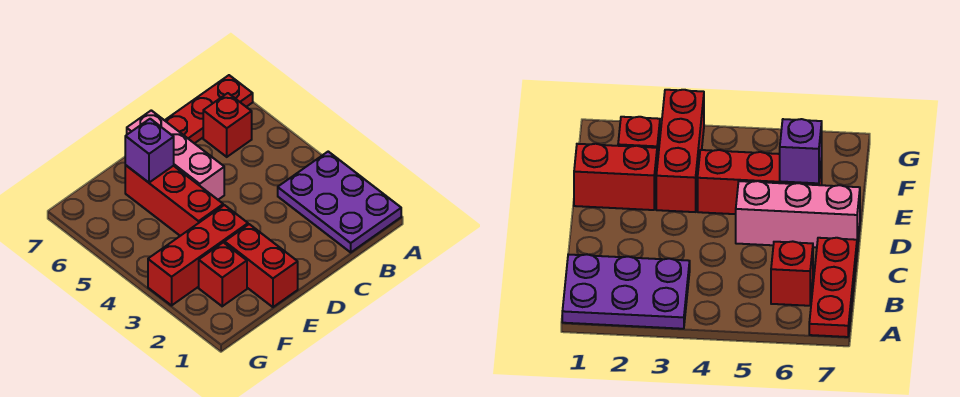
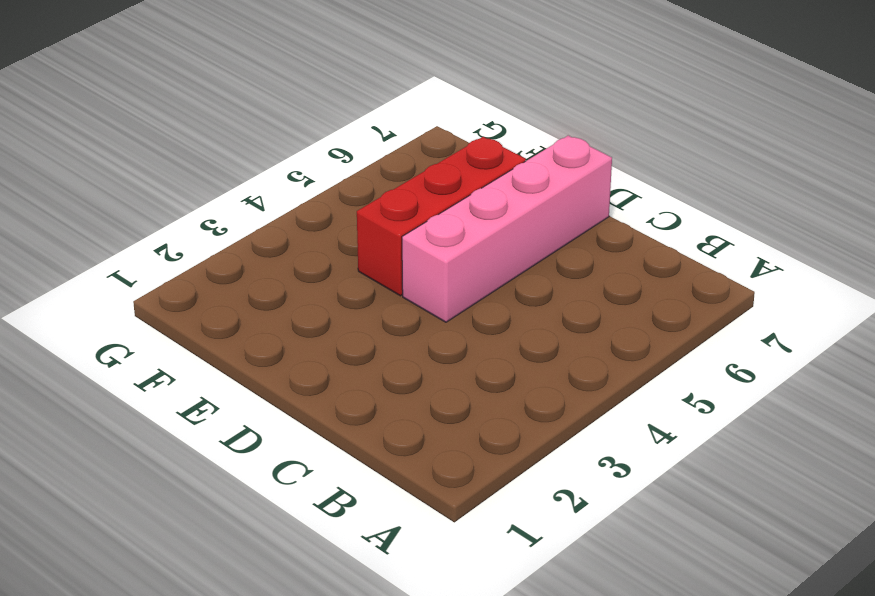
pink 1x4 brick [402,136,612,322] -> pink 1x3 brick [127,110,224,200]
none -> purple 2x3 plate [278,152,401,252]
none -> red 1x3 plate [165,75,253,143]

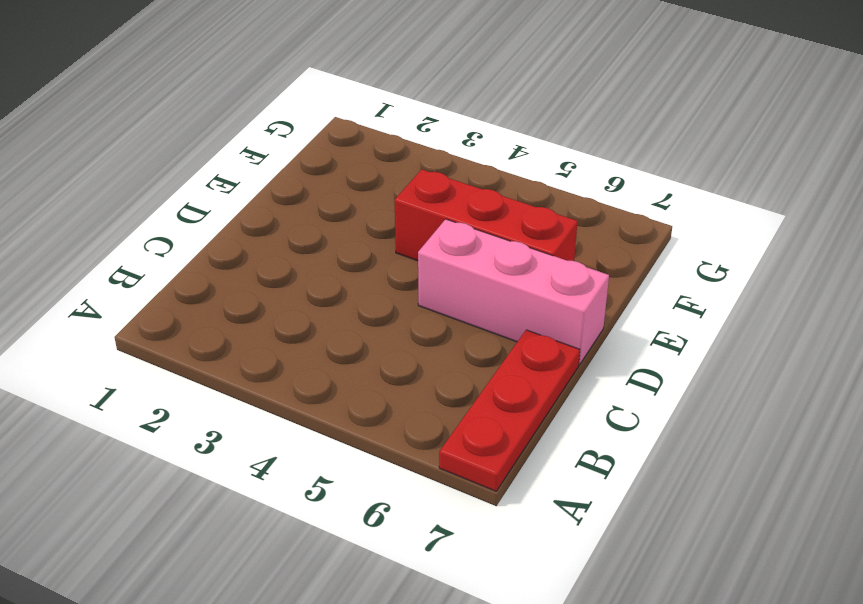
none -> purple 2x3 plate [278,152,401,252]
none -> red 1x1 brick [203,93,252,157]

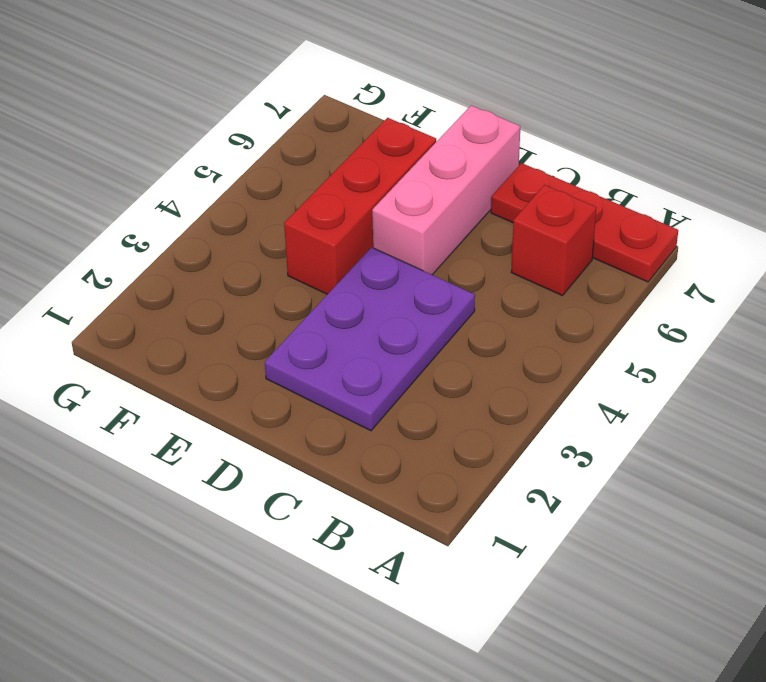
purple 2x3 plate [265,247,475,431] -> purple 2x3 plate moved to [278,152,401,252]
none -> red 1x2 brick [225,224,298,307]
none -> red 1x3 brick [148,205,248,305]

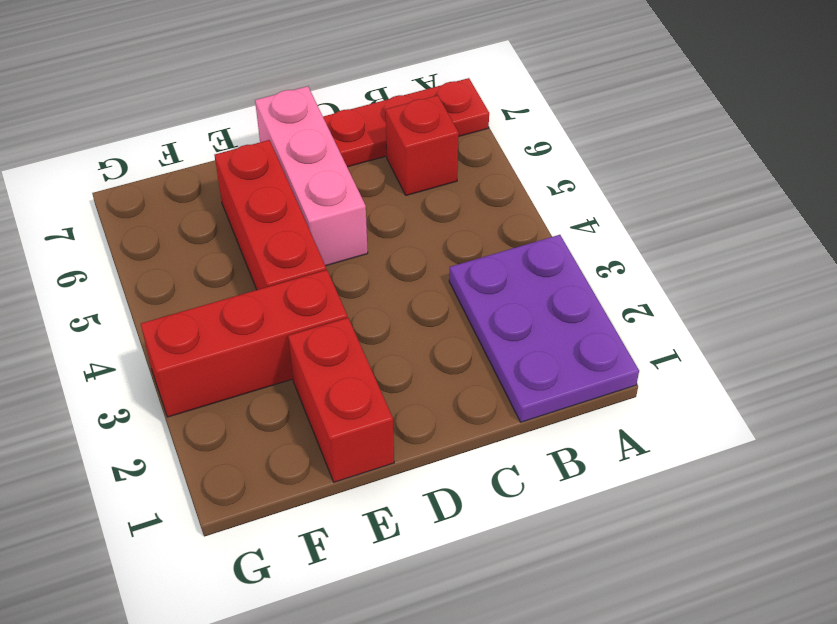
none -> red 1x1 brick [199,242,247,306]
none -> purple 1x1 brick [125,119,174,183]

